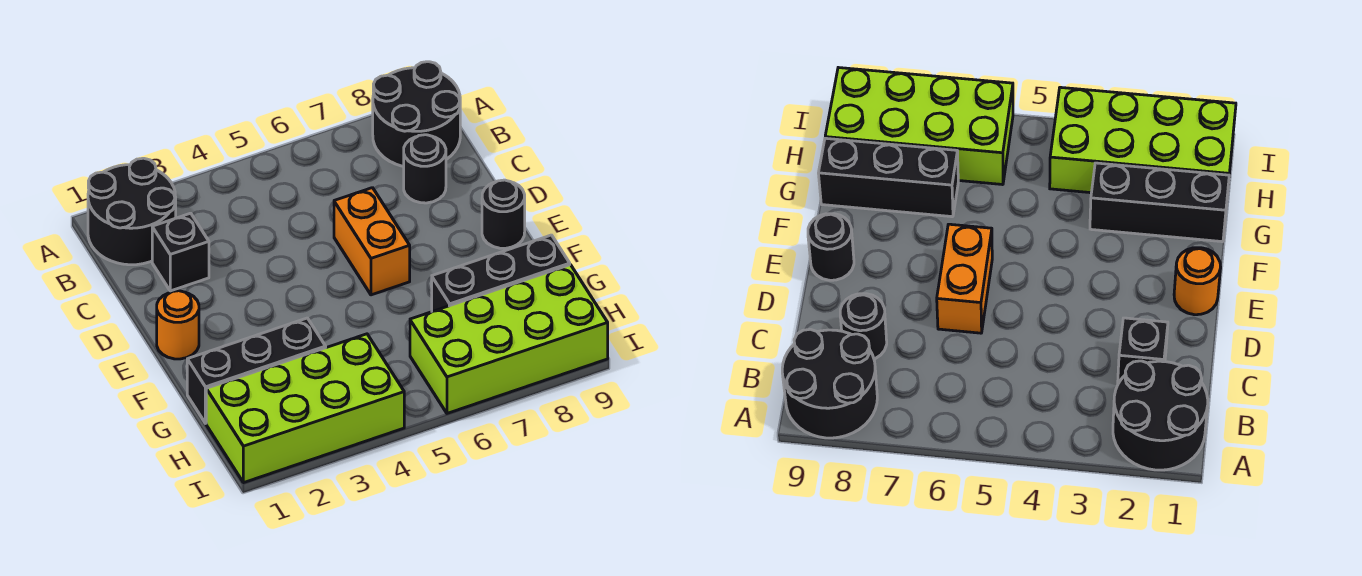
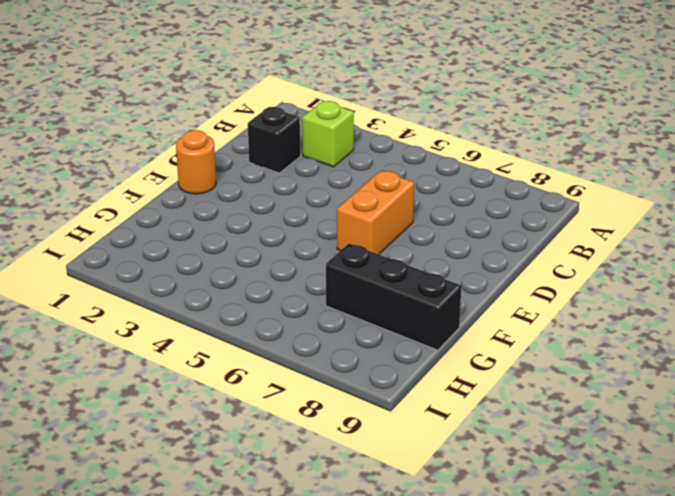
lime 1x1 brick [302,101,354,167] -> none
none -> black 2x2 round brick [88,158,176,265]
none -> black 2x2 round brick [373,62,460,166]

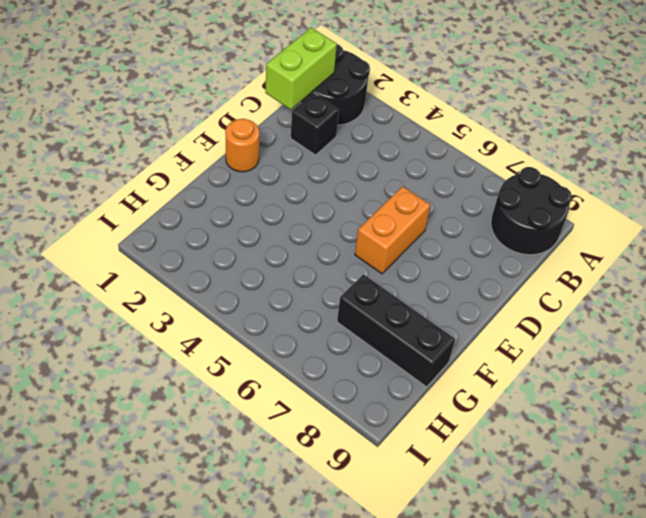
lime 1x2 brick [265,28,337,109] -> none
none -> black 1x1 round brick [404,135,446,203]
none -> black 1x1 round brick [482,180,525,248]

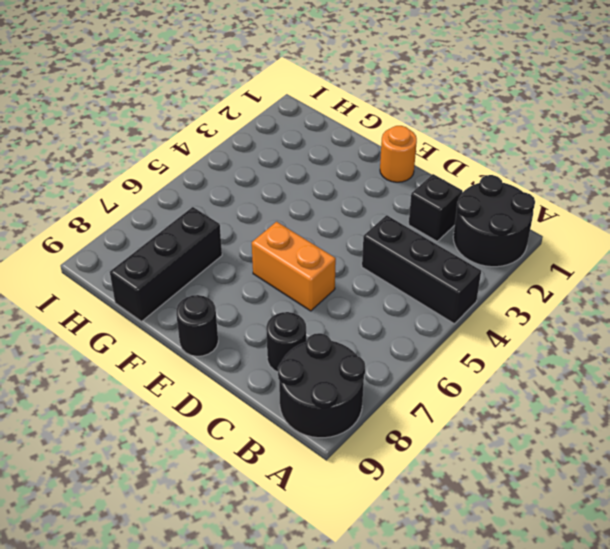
black 1x3 brick [362,215,481,324] -> black 1x3 brick turned to [187,318,326,423]
none -> lime 2x4 brick [206,334,404,483]
none -> lime 2x4 brick [410,265,608,413]

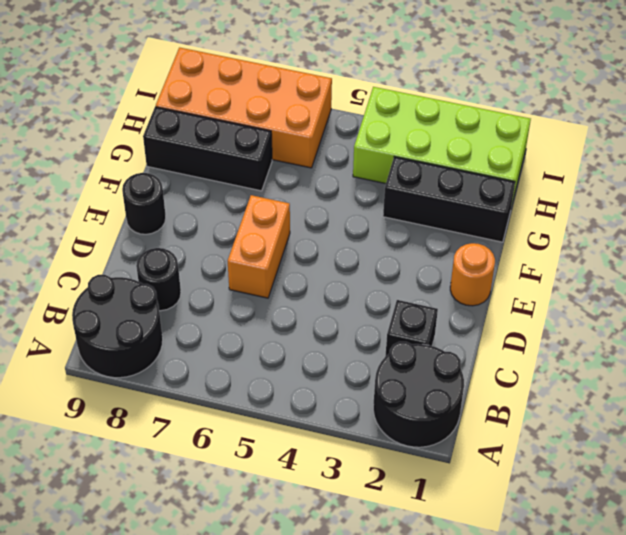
orange 2x4 brick [156,48,332,168] -> lime 2x4 brick [410,265,608,413]

